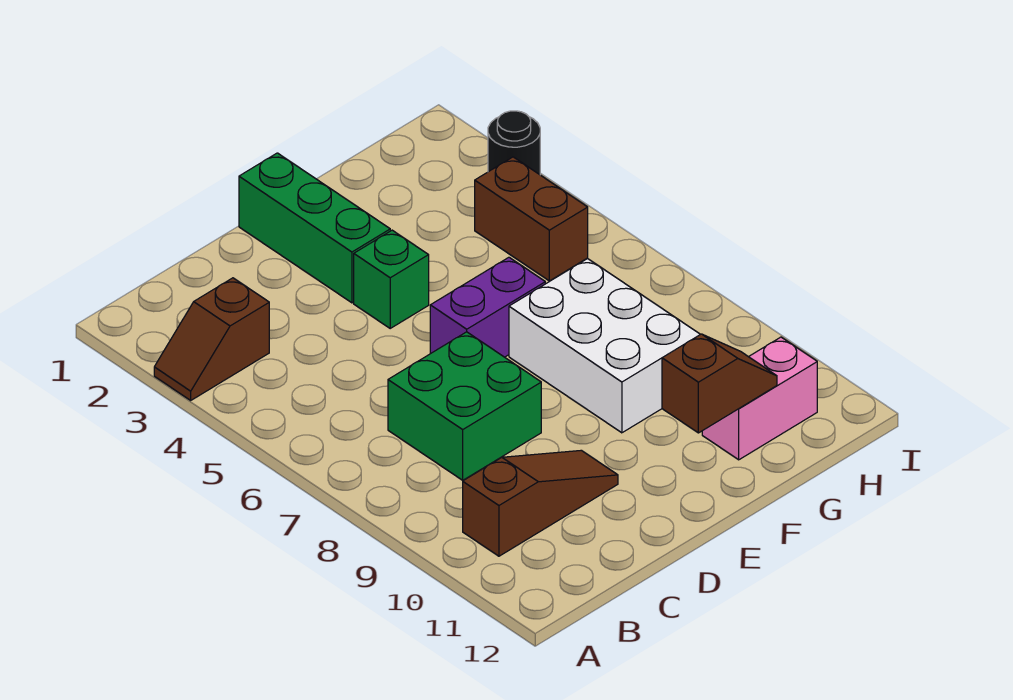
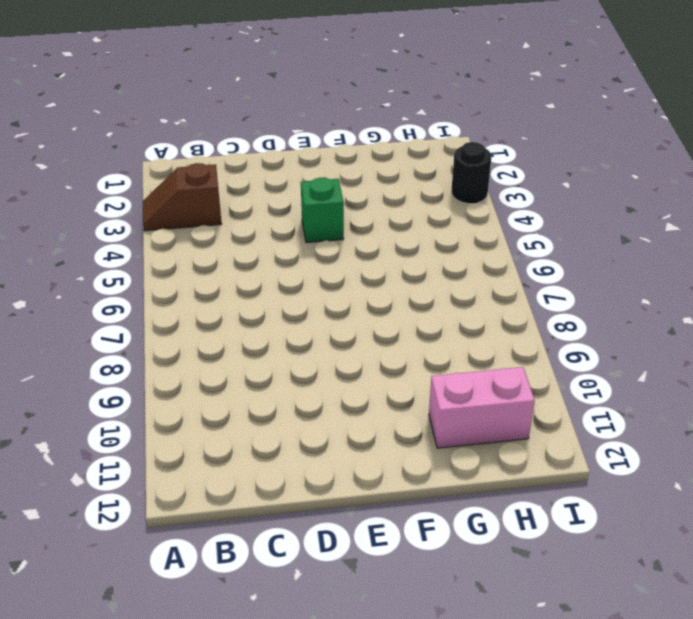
none -> brown 1x3 slope [463,450,618,556]
none -> green 2x2 brick [388,332,541,480]

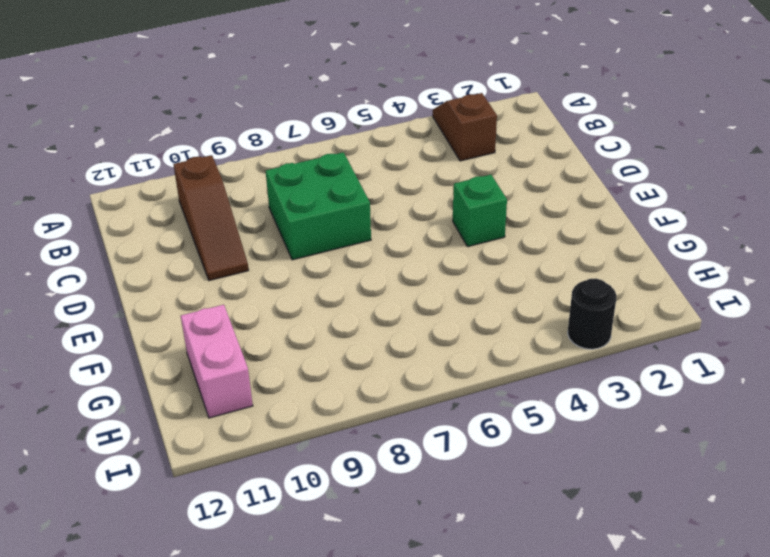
none -> green 1x3 brick [239,153,390,303]
none -> purple 1x2 brick [430,257,545,357]

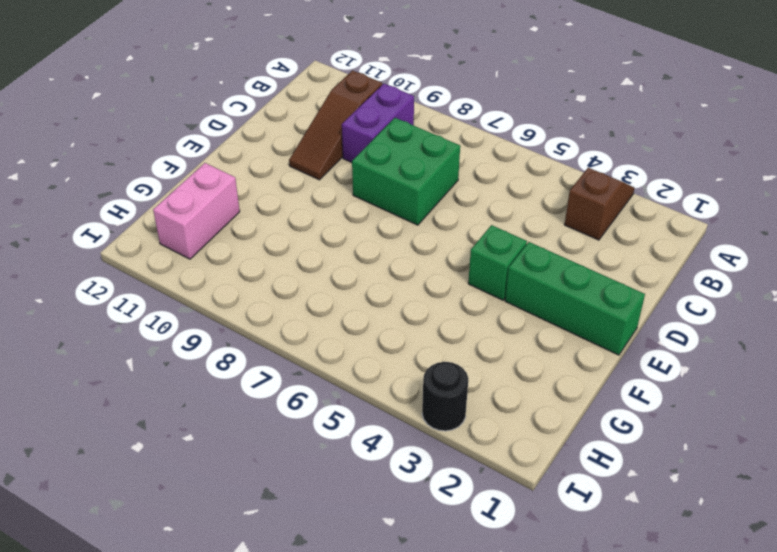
purple 1x2 brick [342,84,414,162] -> purple 1x2 brick moved to [430,257,545,357]
none -> white 2x3 brick [509,259,700,433]
none -> brown 1x2 brick [475,157,588,281]

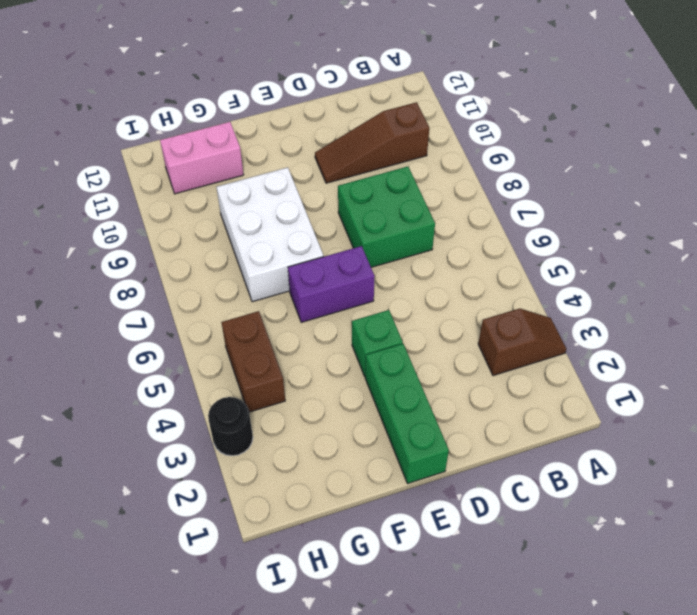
none -> brown 1x2 slope [662,334,777,433]

